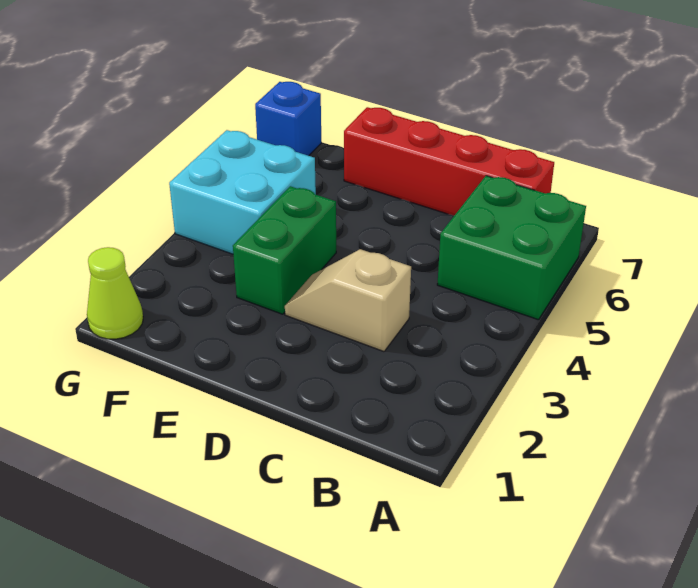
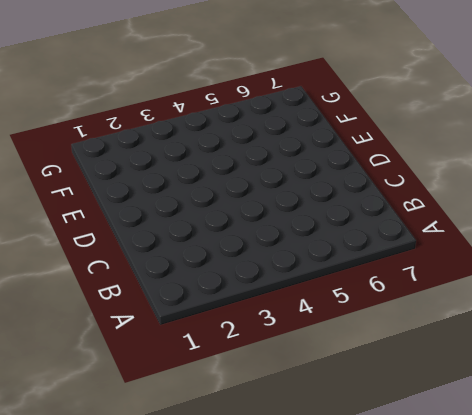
none -> green 2x2 brick [437,176,586,320]
none -> red 1x4 brick [344,107,554,215]

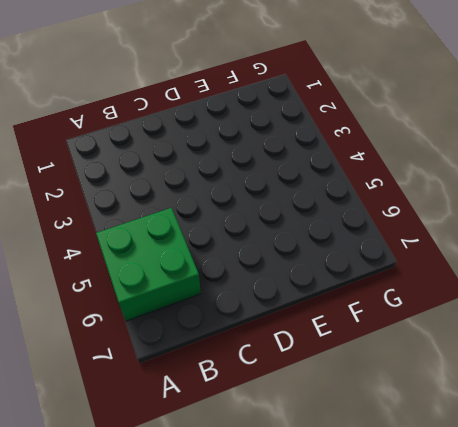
none -> red 1x4 brick [344,107,554,215]
none -> tan 1x2 slope [285,249,411,351]

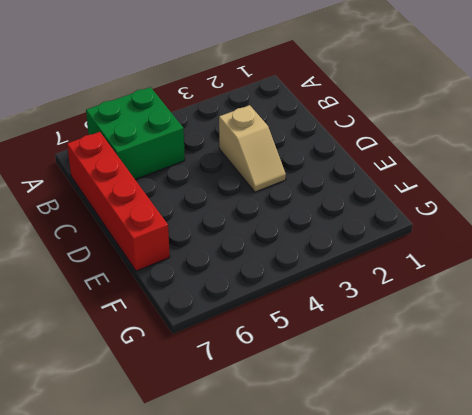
none -> green 1x2 brick [233,186,336,314]
none -> cyan 2x2 brick [169,130,316,254]

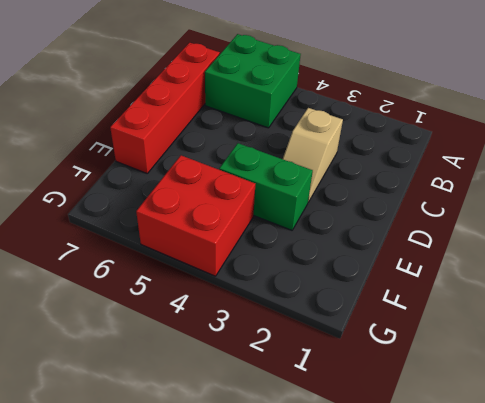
red 2x2 brick [136,155,255,276] -> cyan 2x2 brick [169,130,316,254]
none -> lime 1x1 cone [87,247,143,339]
none -> blue 1x1 brick [255,82,321,156]

